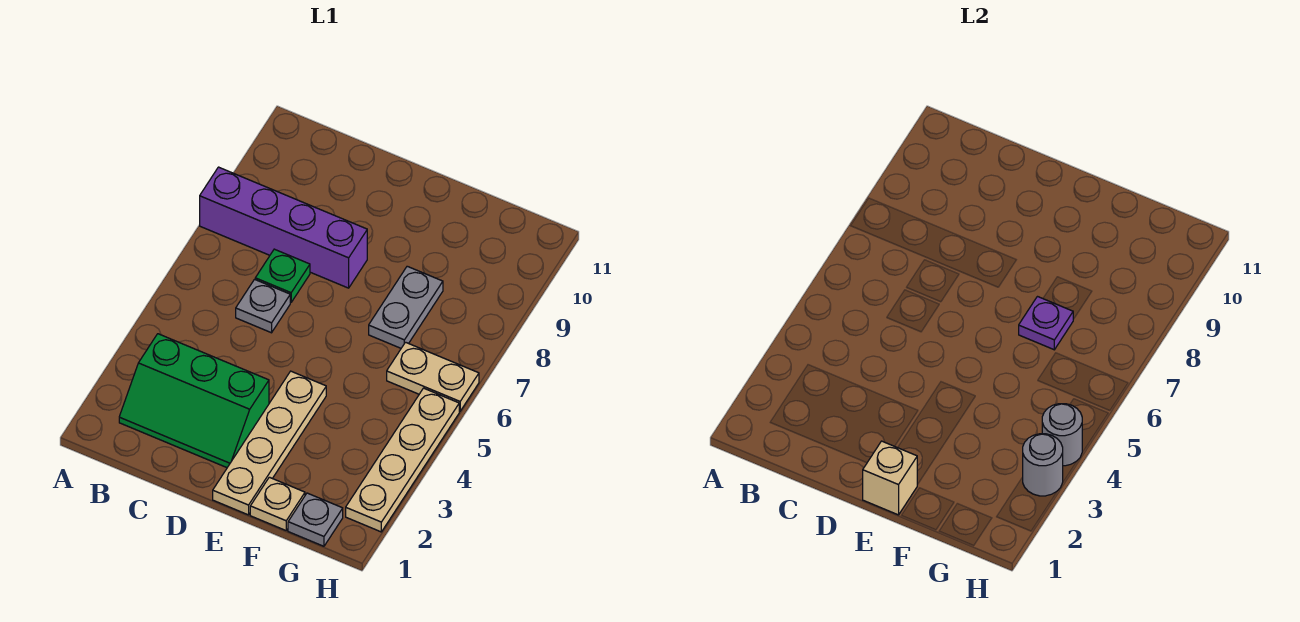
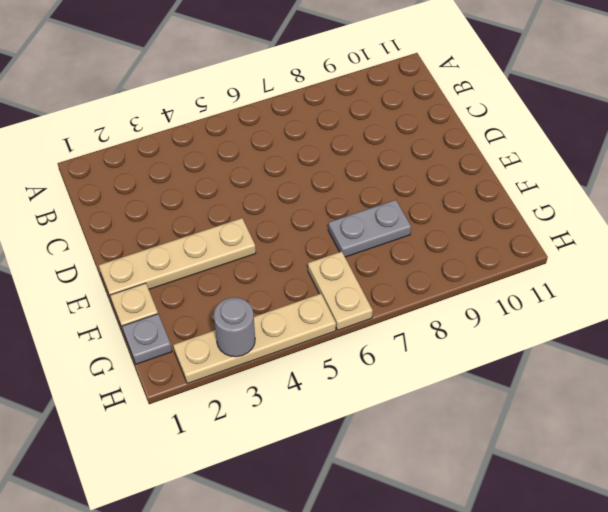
none -> purple 1x4 brick [200,167,367,288]
none -> green 2x3 slope [119,334,269,468]
none -> grey 1x1 plate [236,279,290,333]

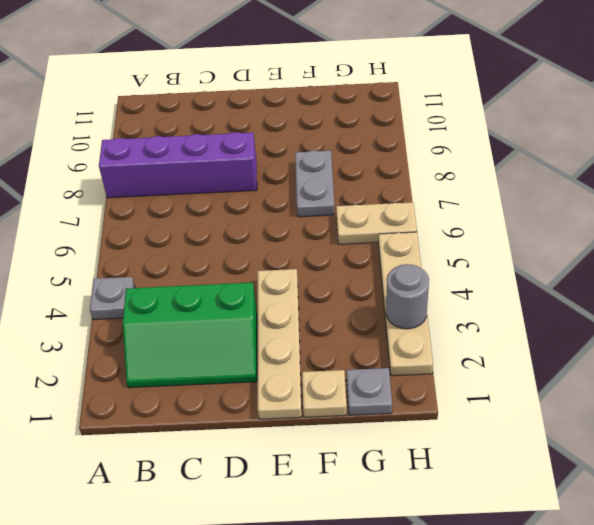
grey 1x1 plate [90,277,135,320] -> grey 1x1 plate moved to [236,279,290,333]
none -> green 1x1 plate [255,249,310,302]
none -> tan 1x1 brick [863,441,917,515]
none -> purple 1x1 plate [1019,297,1073,350]

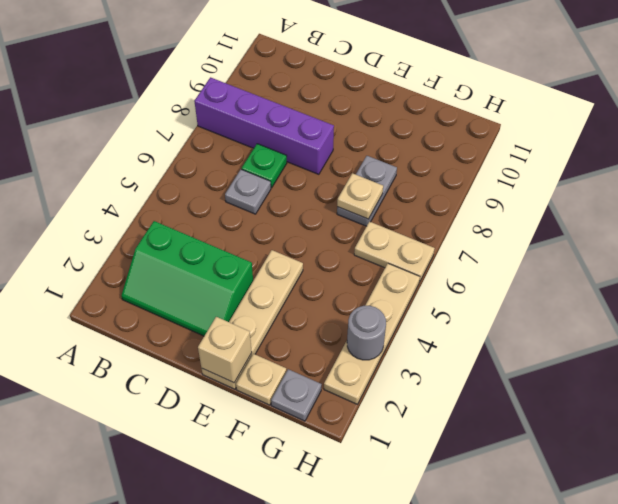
tan 1x1 plate [337,173,383,219] -> purple 1x1 plate [1019,297,1073,350]
none -> grey 1x1 round brick [1042,404,1082,466]

